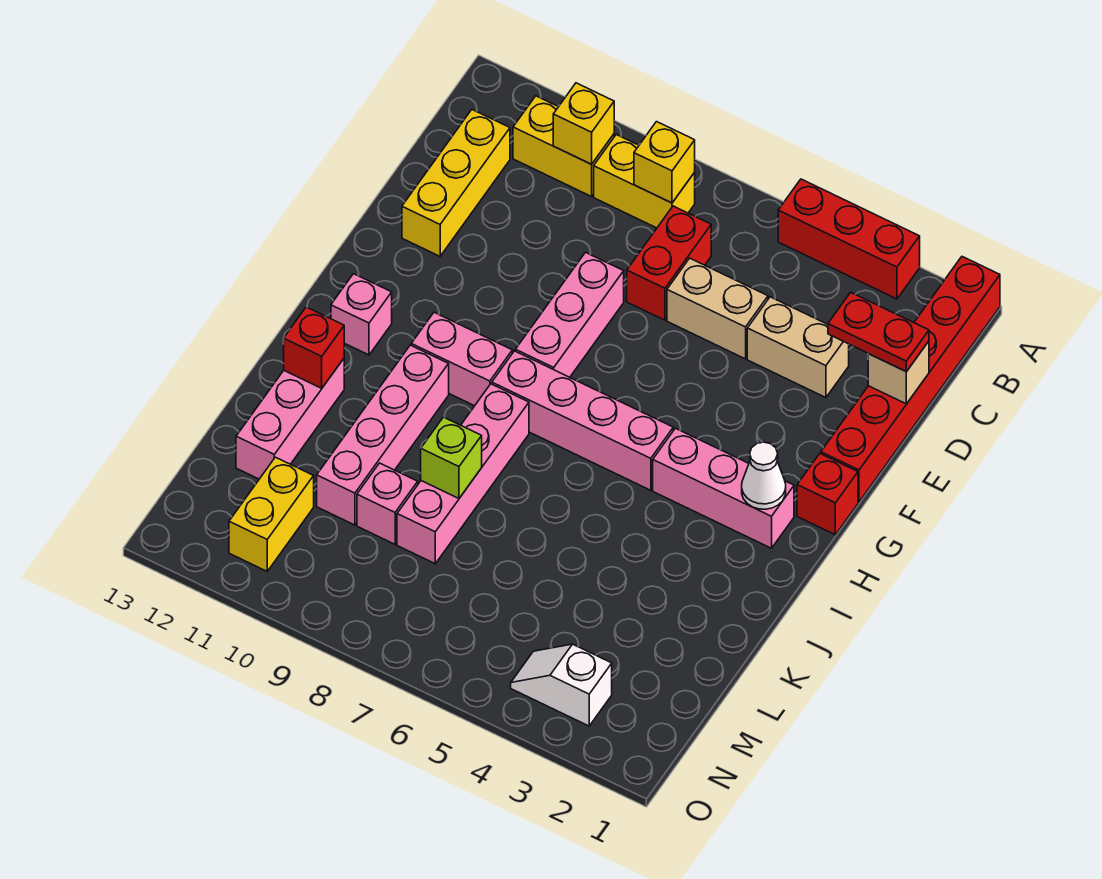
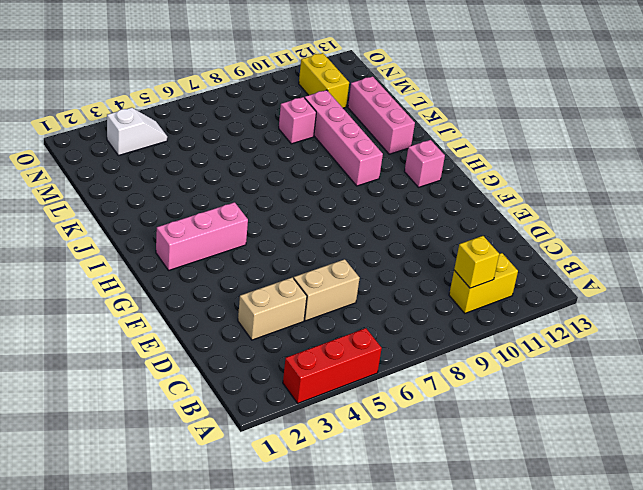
none -> red 1x6 brick [821,257,1000,502]
none -> yellow 1x2 brick [594,135,695,228]
none -> red 1x2 brick [627,206,711,320]

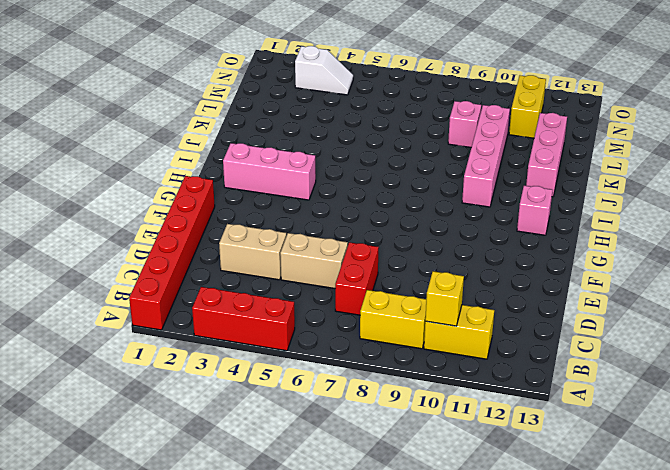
none -> yellow 1x3 brick [402,110,510,256]
none -> pink 1x3 brick [515,253,624,377]
none -> red 1x1 brick [797,454,858,535]

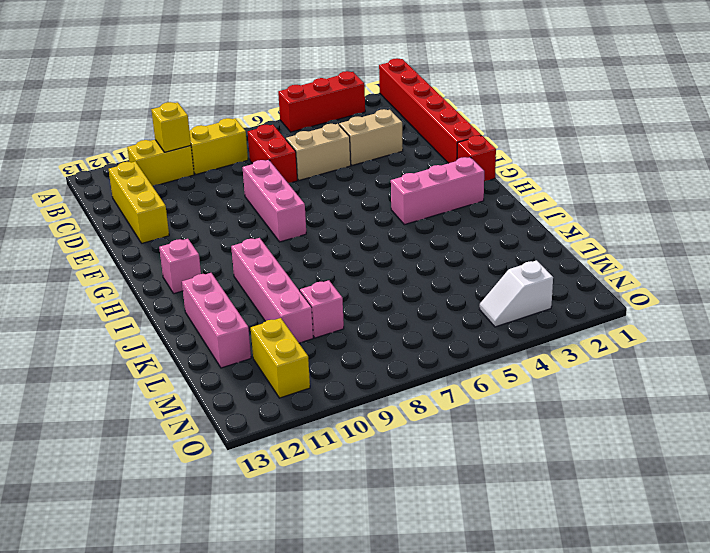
none -> pink 1x4 brick [492,351,673,490]
none -> pink 1x2 brick [411,312,512,406]
none -> pink 1x4 brick [397,384,529,564]

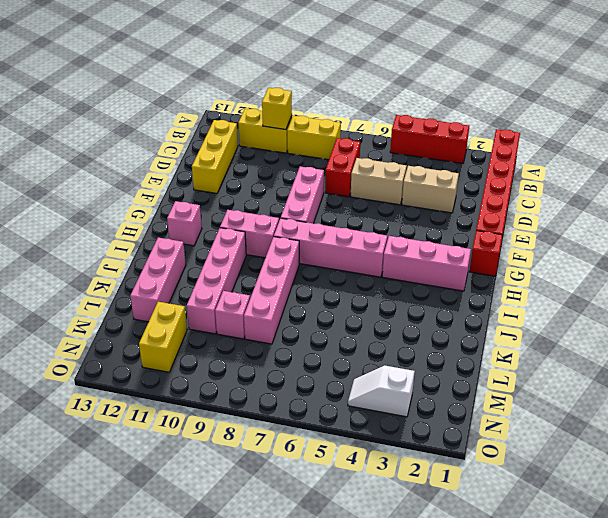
none -> yellow 1x1 brick [634,122,695,203]
none -> tan 1x1 brick [868,341,929,404]
none -> white 1x1 cone [742,442,786,509]

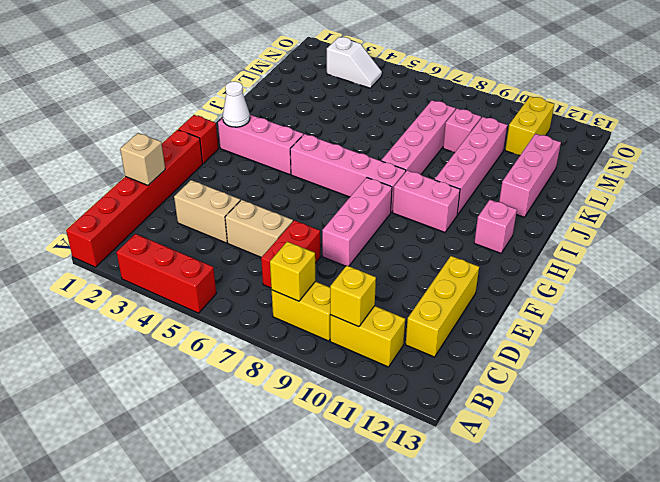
none -> red 1x1 brick [284,307,344,388]
none -> lime 1x1 brick [421,417,482,498]
none -> red 1x2 plate [828,292,929,372]

